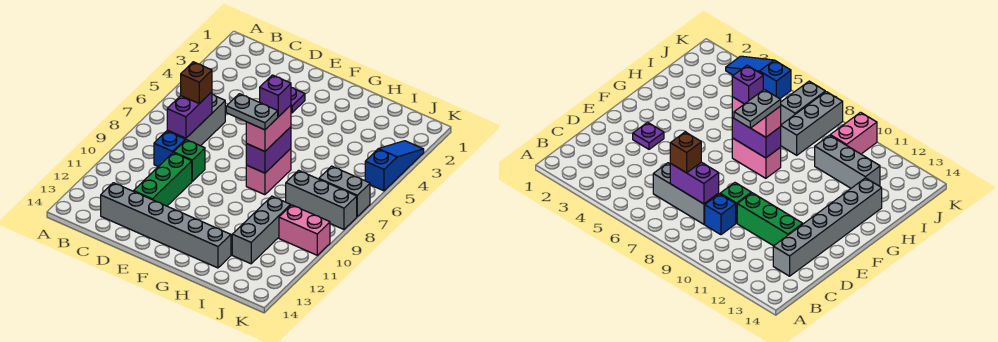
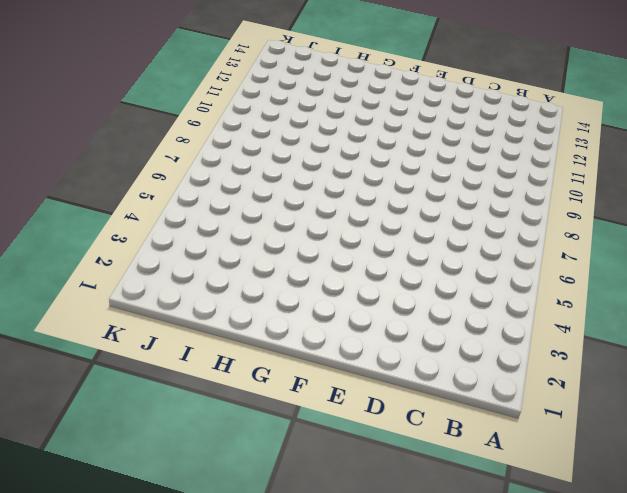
none -> grey 1x3 brick [167,94,225,146]
none -> blue 1x1 brick [154,131,185,167]
none -> grey 1x6 brick [101,183,231,268]

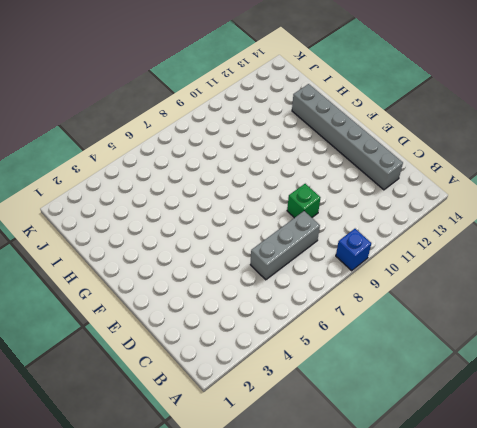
blue 1x1 brick [336,229,371,271] -> blue 1x1 brick moved to [154,131,185,167]
none -> green 1x3 brick [134,153,192,206]
none -> purple 1x1 plate [291,87,305,113]
none -> pink 1x2 brick [246,149,291,195]

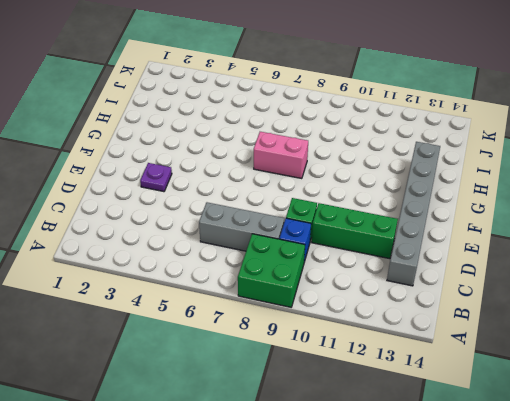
green 2x2 brick [238,234,305,307] -> none
none -> grey 1x3 brick [286,170,357,229]
none -> grey 1x3 brick [232,196,291,264]
none -> grey 1x2 brick [319,166,370,216]

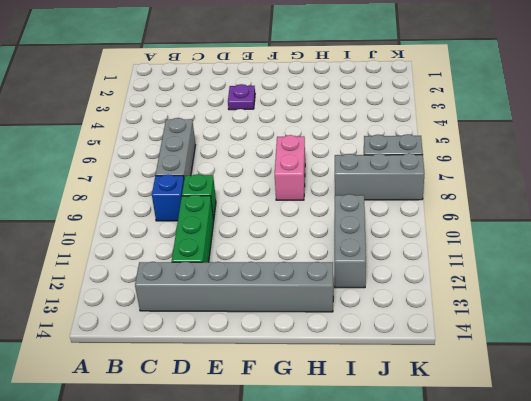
none -> pink 1x2 brick [279,205,330,255]
none -> blue 1x3 slope [365,141,424,191]
none -> purple 1x2 brick [167,92,212,138]

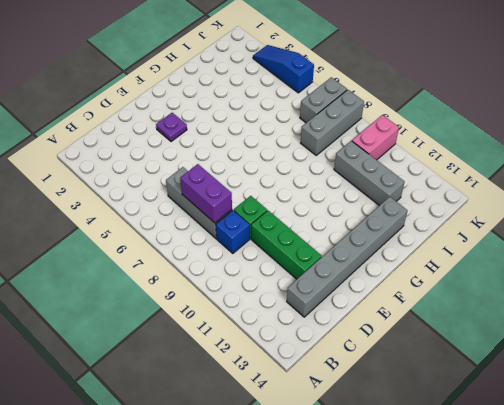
none -> pink 1x2 brick [246,149,291,195]
none -> purple 1x2 brick [246,127,291,173]
none -> brown 1x1 brick [181,62,212,104]

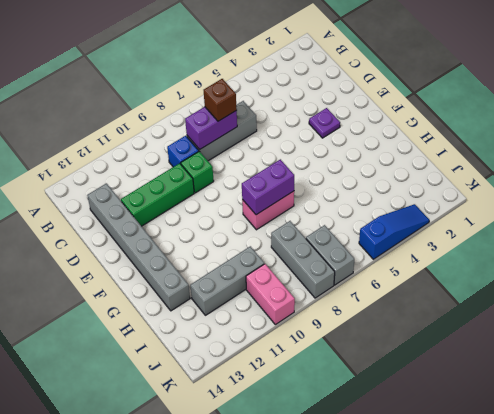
none -> pink 1x2 brick [246,105,291,151]
none -> grey 1x2 plate [226,94,278,130]
none -> purple 1x1 brick [260,75,291,117]

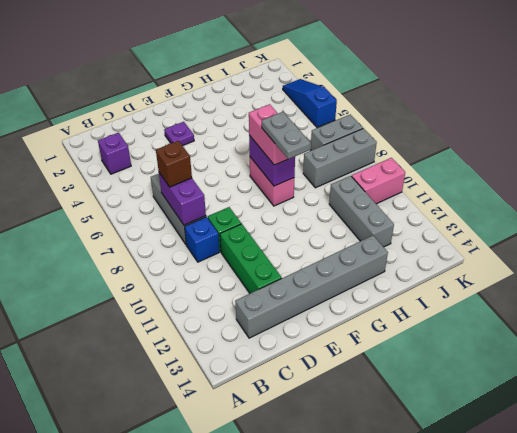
purple 1x1 brick [98,133,131,174] -> purple 1x1 brick moved to [260,75,291,117]
grey 1x2 plate [262,112,310,159] -> grey 1x2 plate turned to [226,94,278,130]

